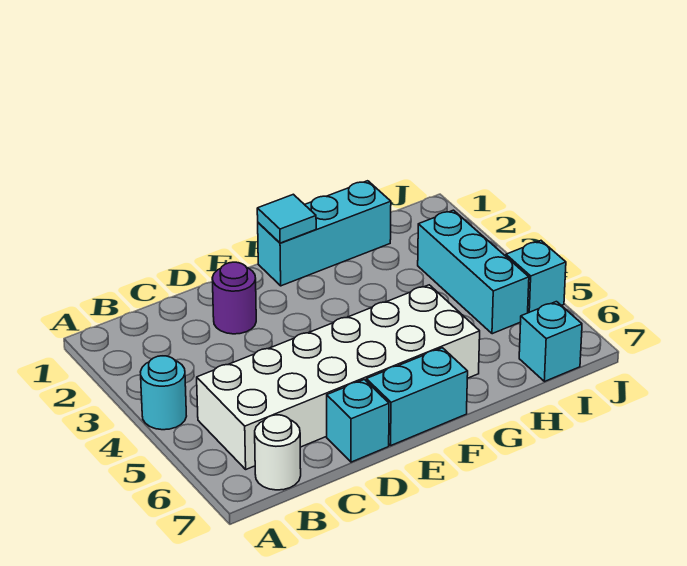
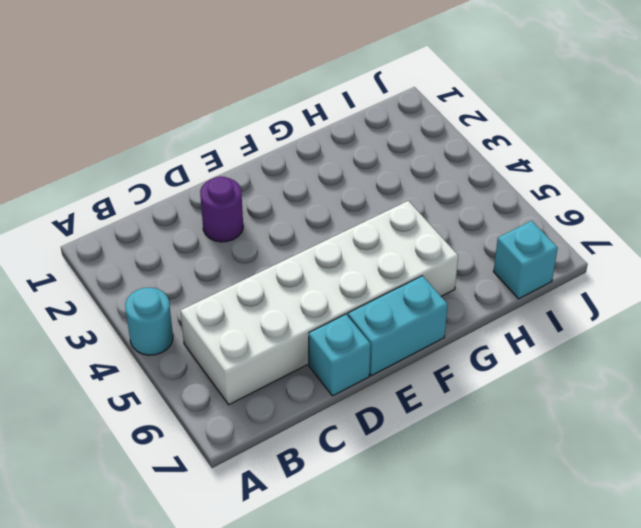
none -> white 1x1 round brick [255,415,301,490]
none -> cyan 1x3 brick [258,181,391,286]

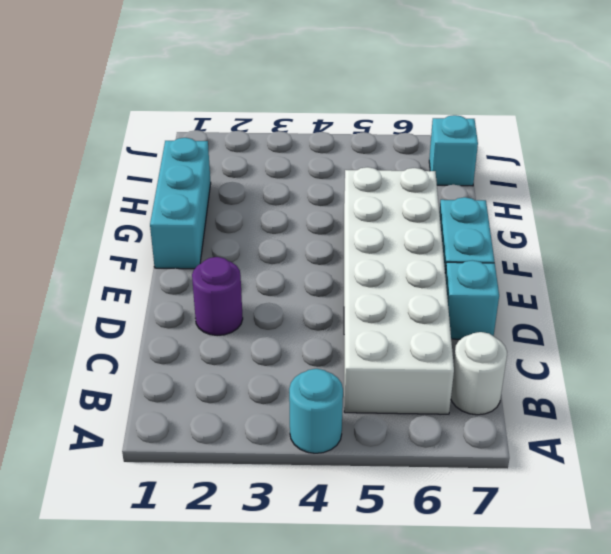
none -> cyan 1x3 brick [418,210,529,334]
none -> cyan 1x1 brick [506,241,566,313]

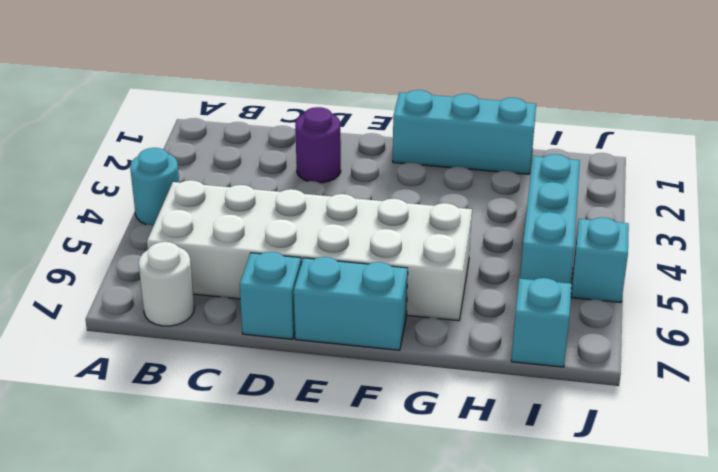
none -> cyan 1x1 tile [257,194,316,243]

